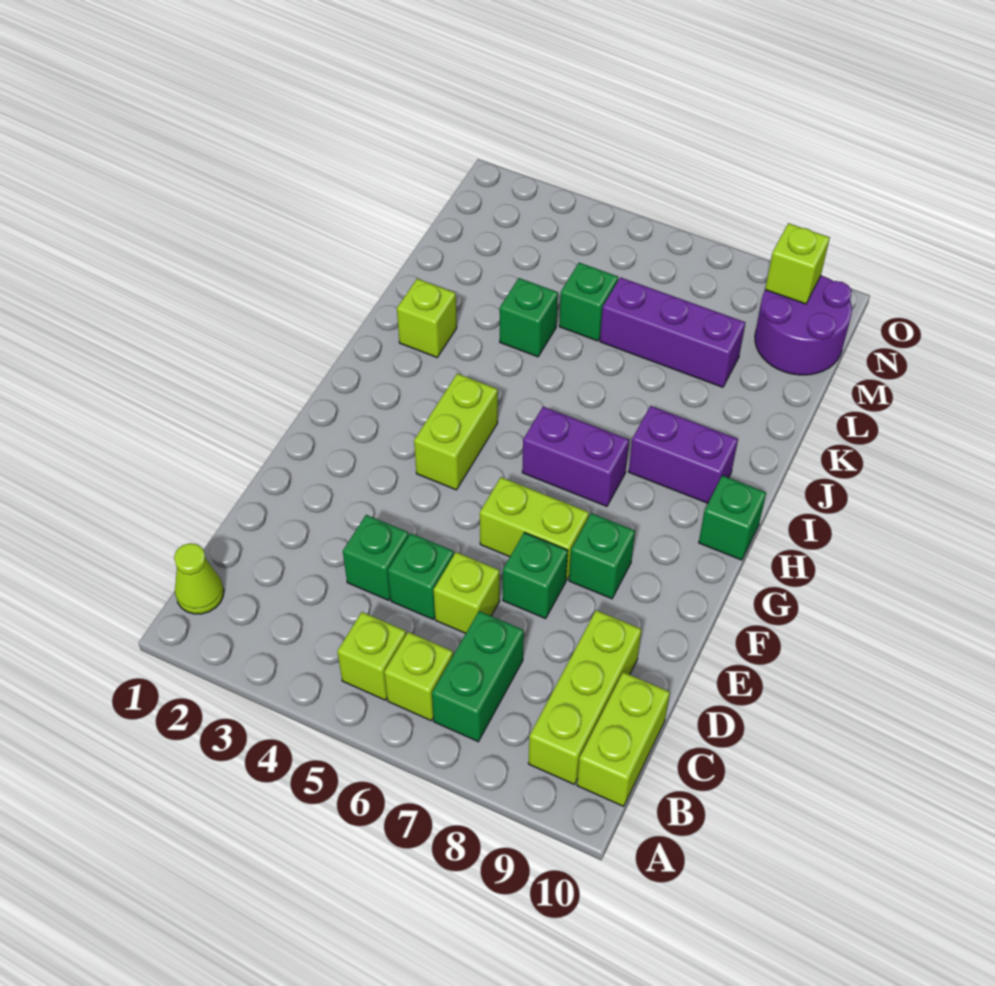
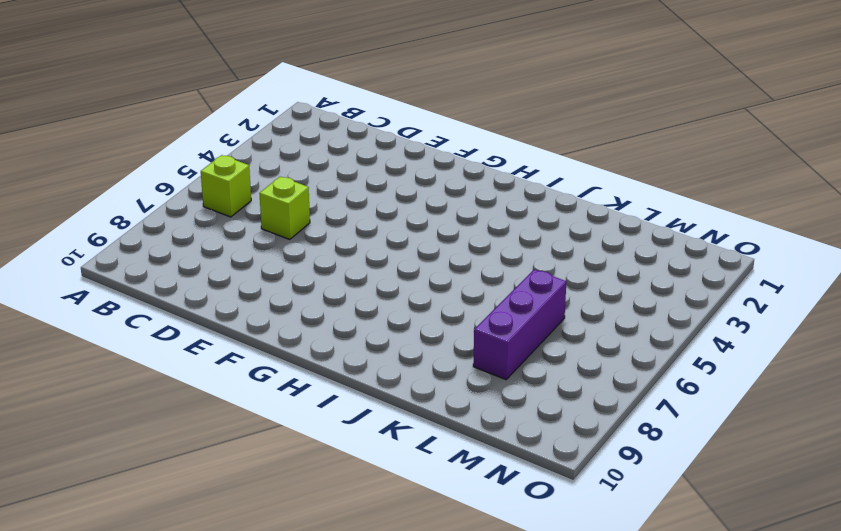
none -> lime 1x1 cone [174,543,224,614]
none -> lime 1x1 brick [337,612,406,700]
none -> green 1x2 brick [432,611,524,742]

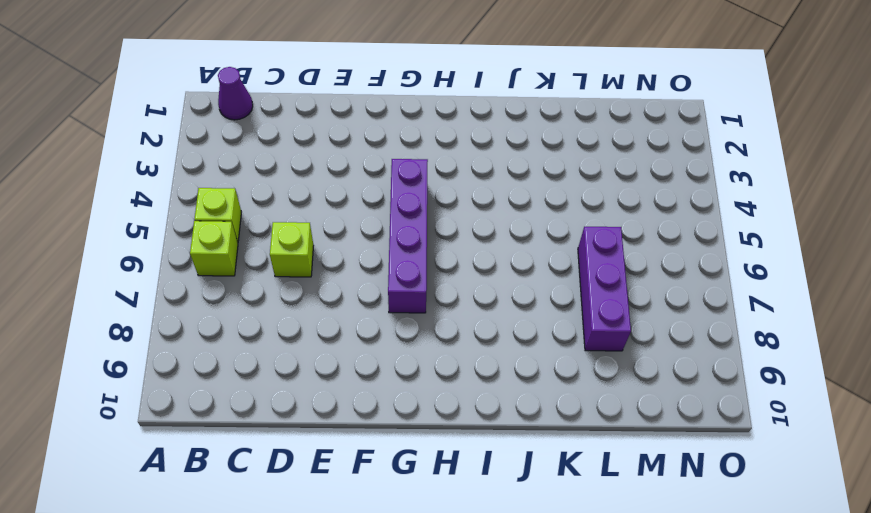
purple 1x1 cone [218,67,253,120] -> lime 1x1 cone [174,543,224,614]
purple 1x4 brick [388,159,428,313] -> lime 1x2 brick [414,374,498,490]
none -> green 1x2 brick [432,611,524,742]
none -> lime 1x3 brick [528,610,642,784]
none -> lime 1x2 brick [577,672,670,806]

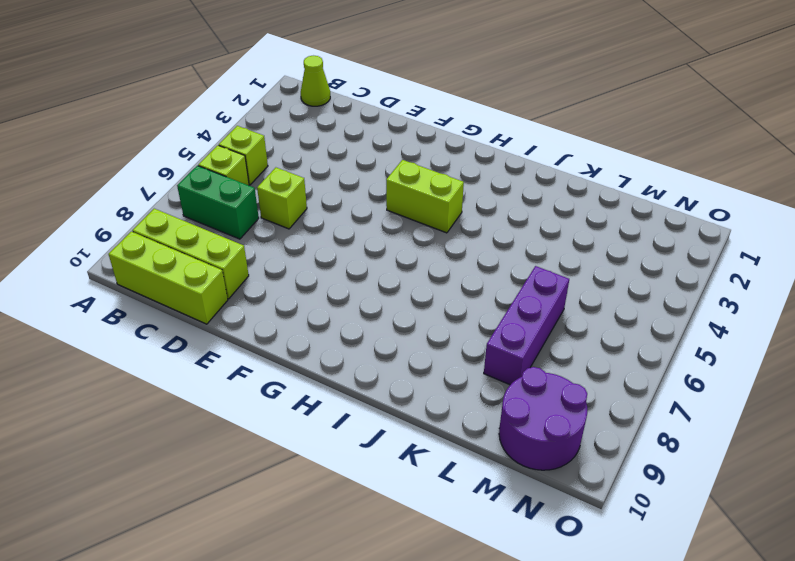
lime 1x3 brick [109,231,228,324] -> lime 1x2 brick [577,672,670,806]
none -> green 1x1 brick [343,515,409,600]
none -> green 1x1 brick [388,533,454,619]
none -> green 1x1 brick [503,533,568,619]

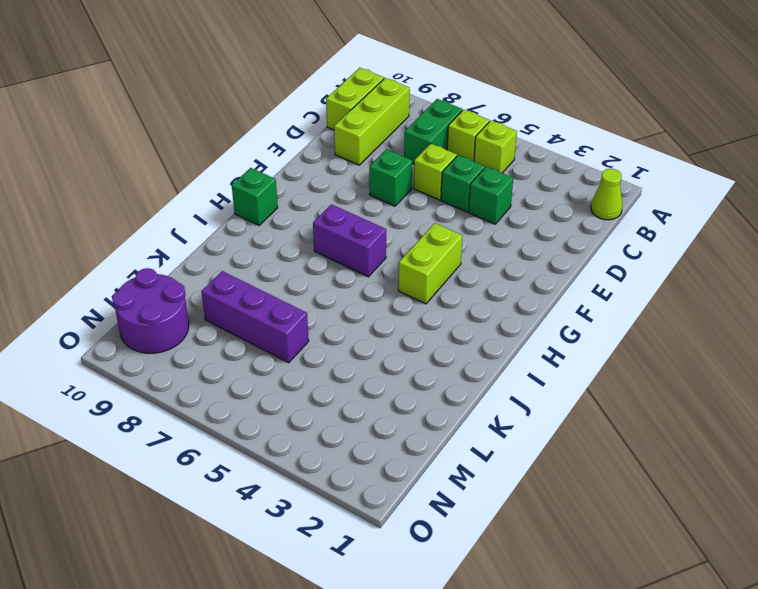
none -> lime 1x2 brick [480,477,589,580]
none -> green 1x1 brick [569,513,635,599]
none -> purple 1x2 brick [628,406,738,503]

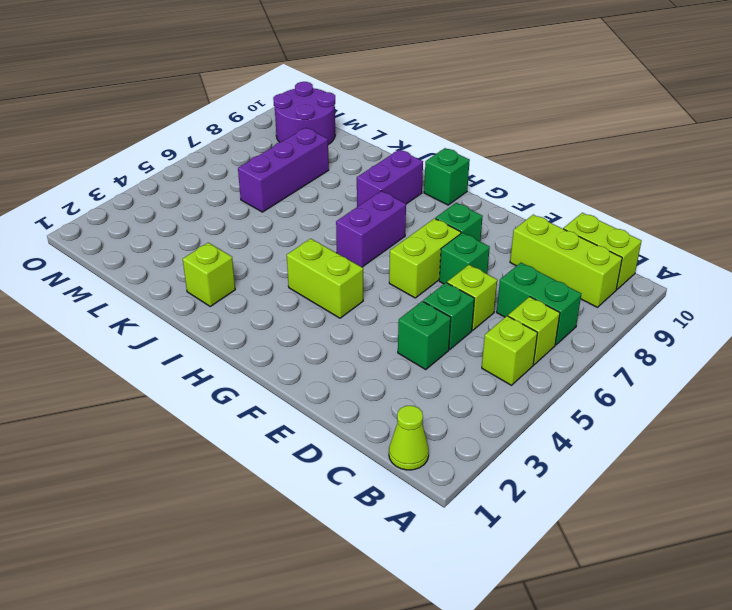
none -> green 1x1 brick [500,278,558,357]
none -> green 1x1 brick [559,263,618,341]
none -> lime 1x1 brick [765,223,830,304]

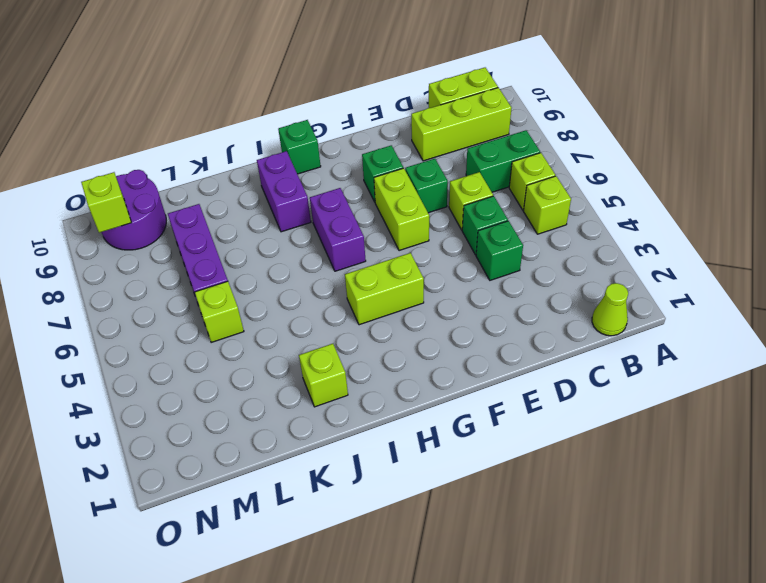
lime 1x1 brick [195,281,244,343] -> green 1x1 brick [559,263,618,341]
none -> green 1x1 brick [500,278,558,357]

